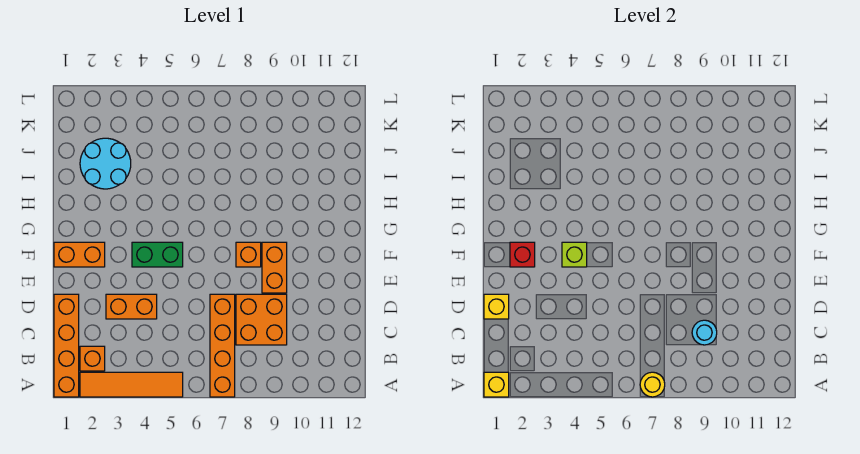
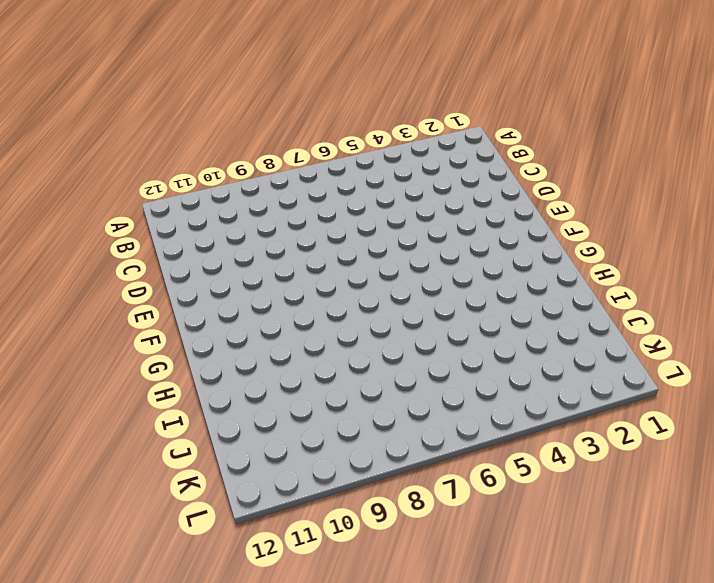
none -> orange 1x4 brick [54,294,79,397]
none -> orange 1x4 tile [80,372,183,397]
none -> orange 1x4 brick [210,294,235,397]

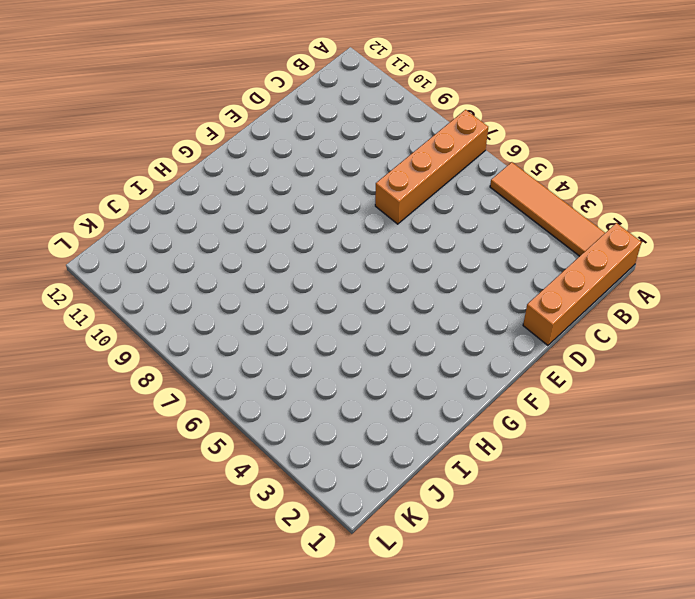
none -> orange 1x1 brick [80,346,105,371]
none -> orange 2x2 brick [236,294,287,345]
none -> orange 1x2 brick [106,294,157,319]

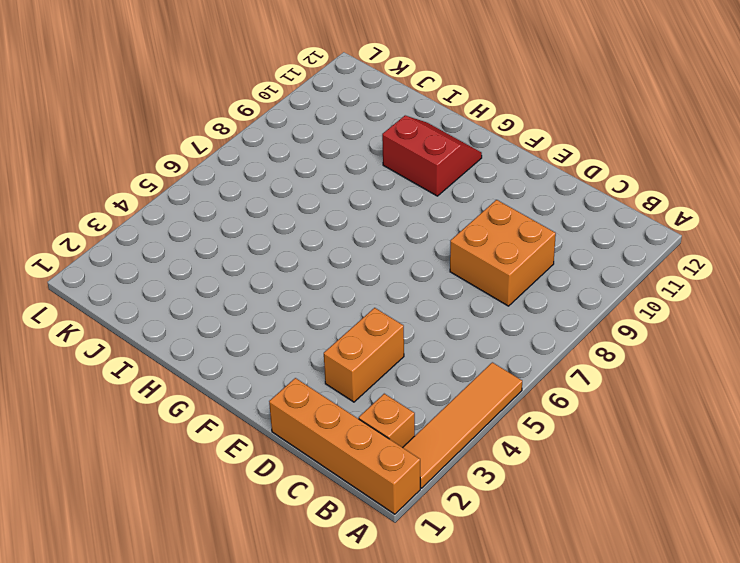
red 2x2 slope [382,116,482,196] -> none
none -> orange 1x4 brick [210,294,235,397]
none -> orange 1x2 brick [262,242,287,293]
none -> orange 1x2 brick [54,242,105,267]

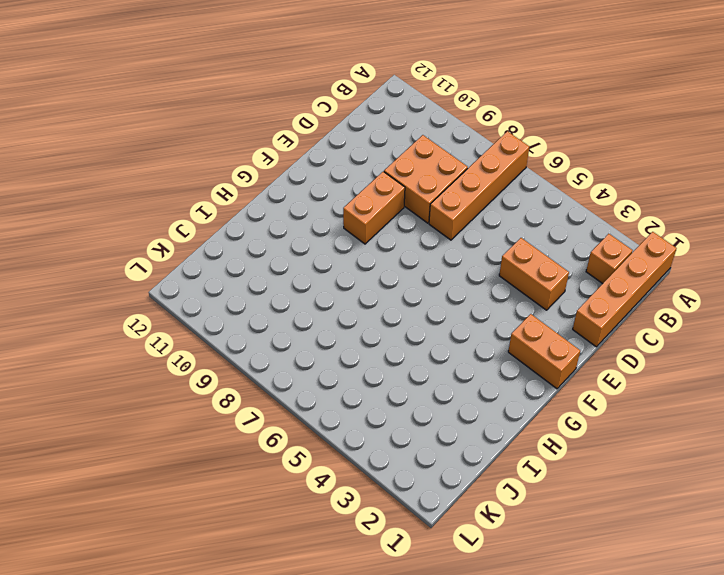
none -> orange 1x4 tile [80,372,183,397]
none -> green 1x2 brick [132,242,183,267]
none -> orange 1x1 brick [236,242,261,267]

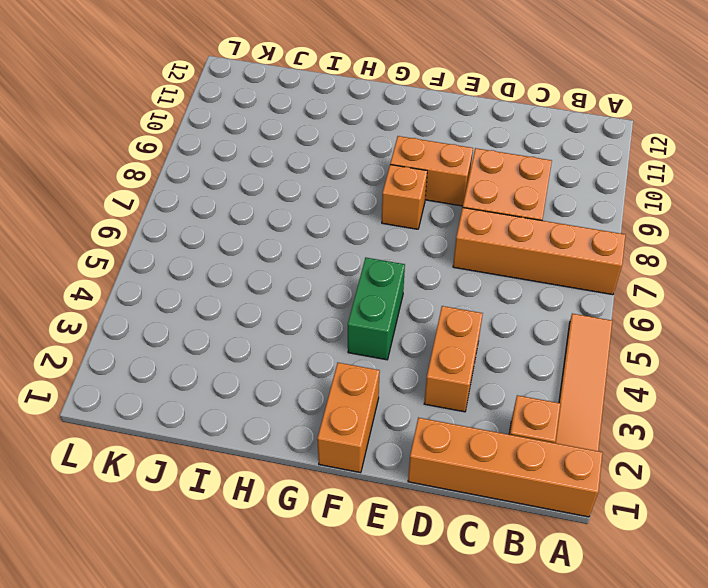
none -> cyan 2x2 round brick [80,138,131,189]
none -> yellow 1x1 brick [484,372,509,397]
none -> yellow 1x1 round brick [640,372,665,397]

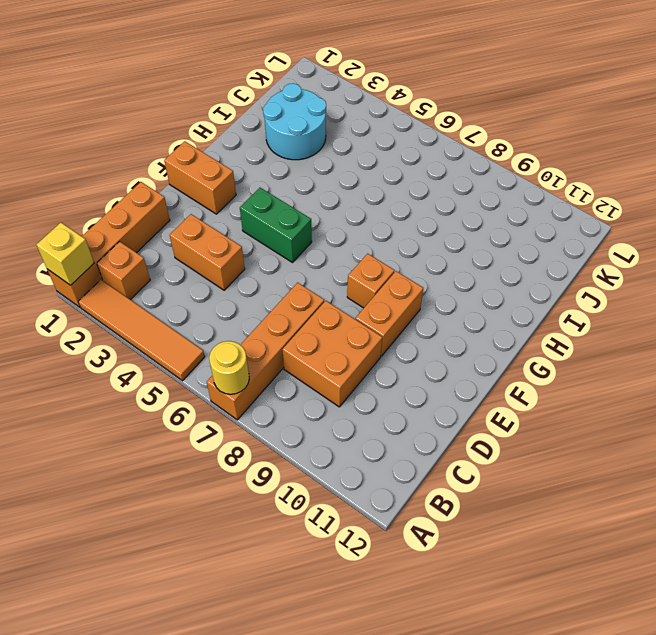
none -> cyan 1x1 round brick [692,320,717,345]
none -> yellow 1x1 brick [484,294,509,319]
none -> red 1x1 brick [510,242,535,267]

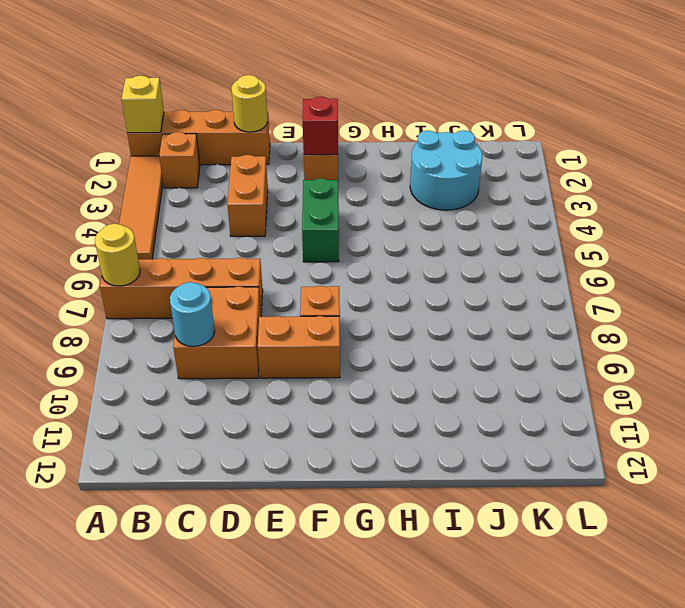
yellow 1x1 round brick [231,75,268,132] -> yellow 1x1 brick [484,294,509,319]
none -> lime 1x1 brick [562,242,587,267]

